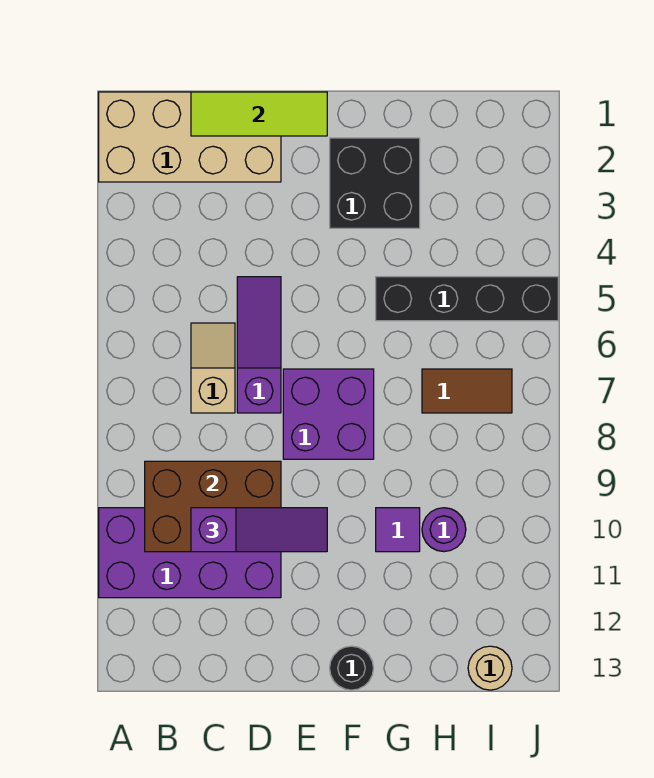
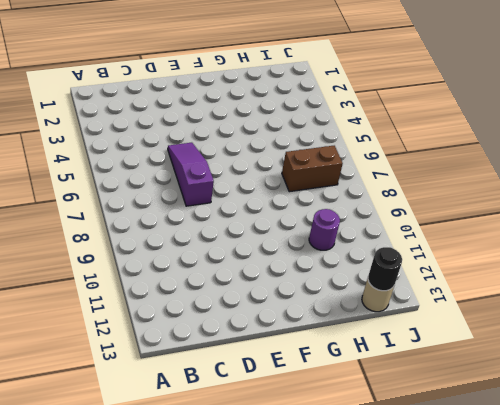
brown 1x2 brick [282,146,343,192] -> brown 1x2 tile [422,369,512,413]
black 1x1 round brick [368,247,402,291] -> black 1x1 round brick moved to [330,646,373,690]
none -> tan 2x4 brick [99,92,281,182]
none -> purple 2x4 brick [99,508,281,598]
none -> tan 1x2 slope [191,323,235,413]

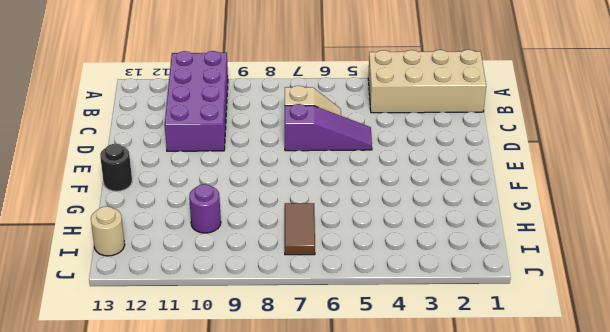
tan 2x4 brick [368,50,486,113] -> tan 2x4 brick turned to [99,92,281,182]
none -> purple 2x2 brick [283,369,374,459]
none -> black 2x2 brick [330,138,420,228]
none -> black 1x4 brick [376,277,558,321]

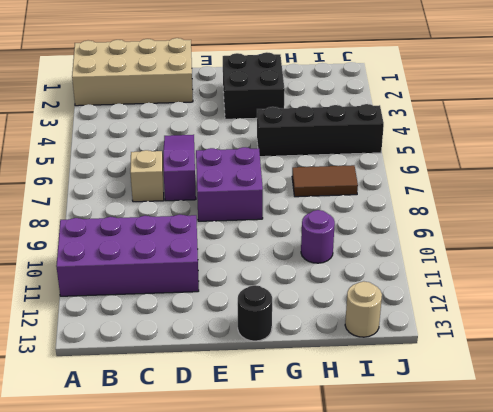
none -> purple 1x1 tile [376,508,420,552]
none -> brown 2x3 brick [145,461,281,552]
none -> lime 1x3 tile [191,92,327,136]

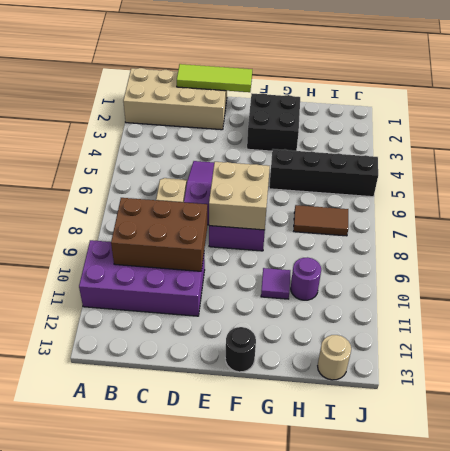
tan 2x2 brick [209,162,270,230] -> none
none -> purple 1x3 slope [191,508,327,552]

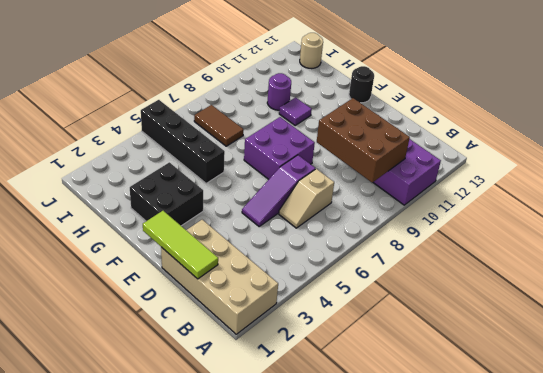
none -> purple 1x3 slope [191,508,327,552]

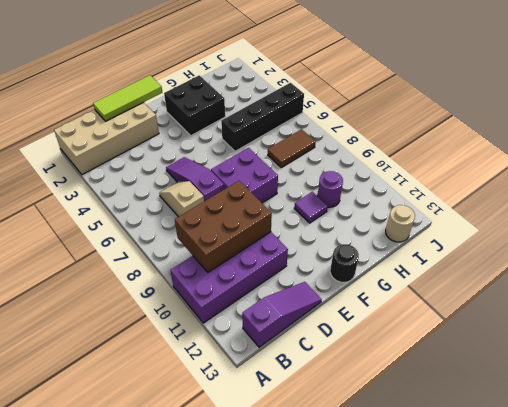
purple 1x3 slope [242,282,322,347] -> purple 1x3 slope moved to [191,508,327,552]

